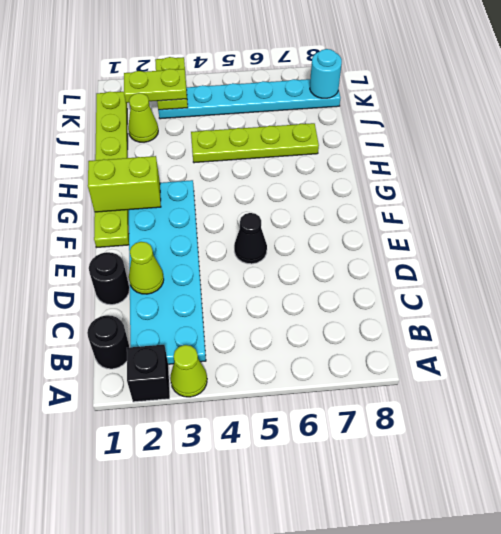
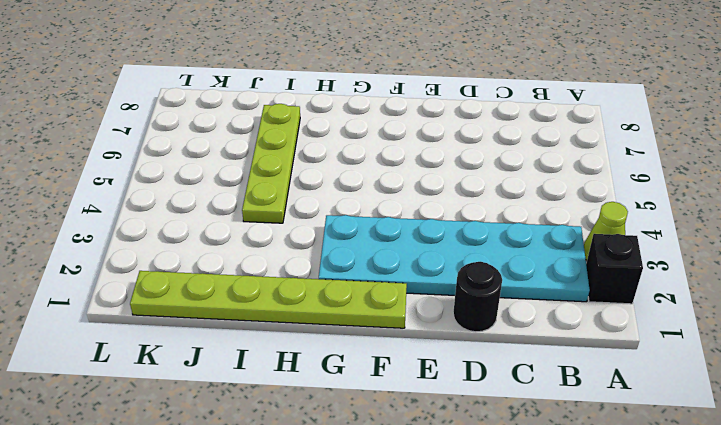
none -> black 1x1 round brick [87,315,129,369]
none -> black 1x1 cone [234,213,267,264]
none -> lime 1x1 cone [128,93,158,142]

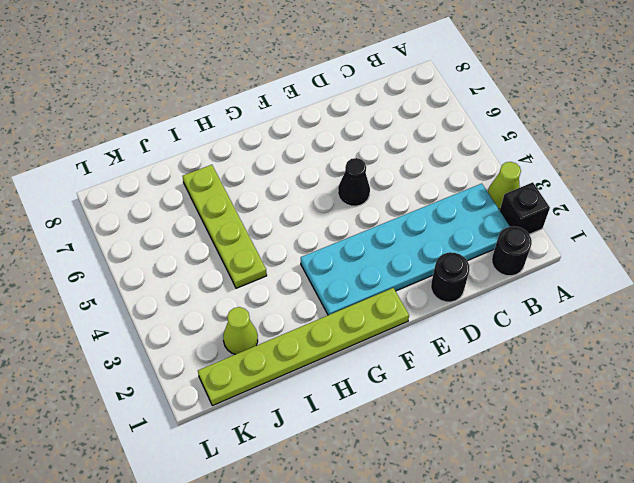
none -> cyan 1x6 plate [158,79,340,119]
none -> lime 1x1 cone [129,242,164,294]
none -> lime 1x2 brick [88,156,161,212]

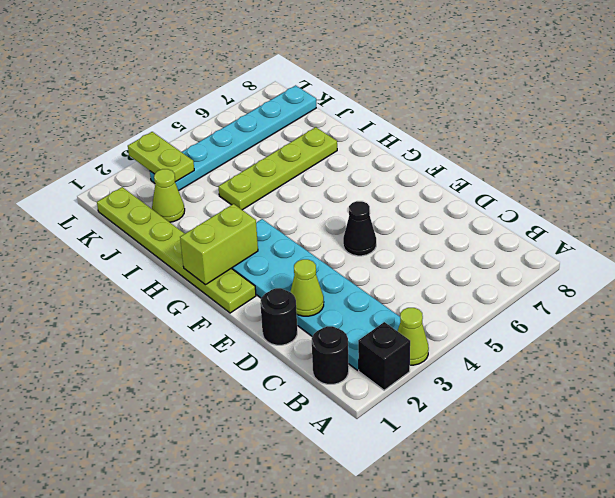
none -> cyan 1x1 round brick [310,49,342,98]
none -> lime 1x2 plate [124,69,187,103]

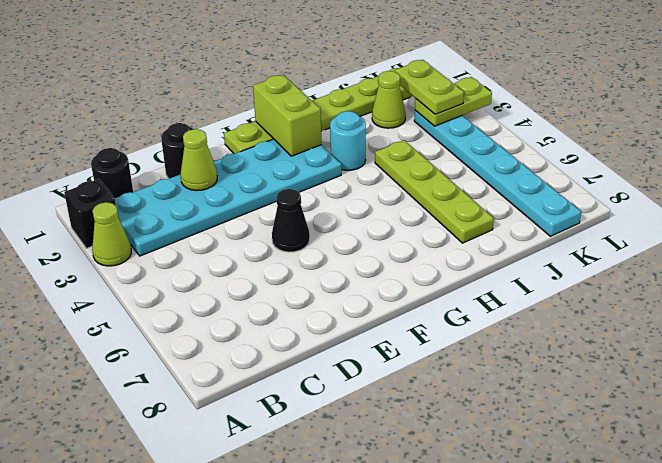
cyan 1x1 round brick [330,111,366,170] -> cyan 1x1 round brick moved to [310,49,342,98]

